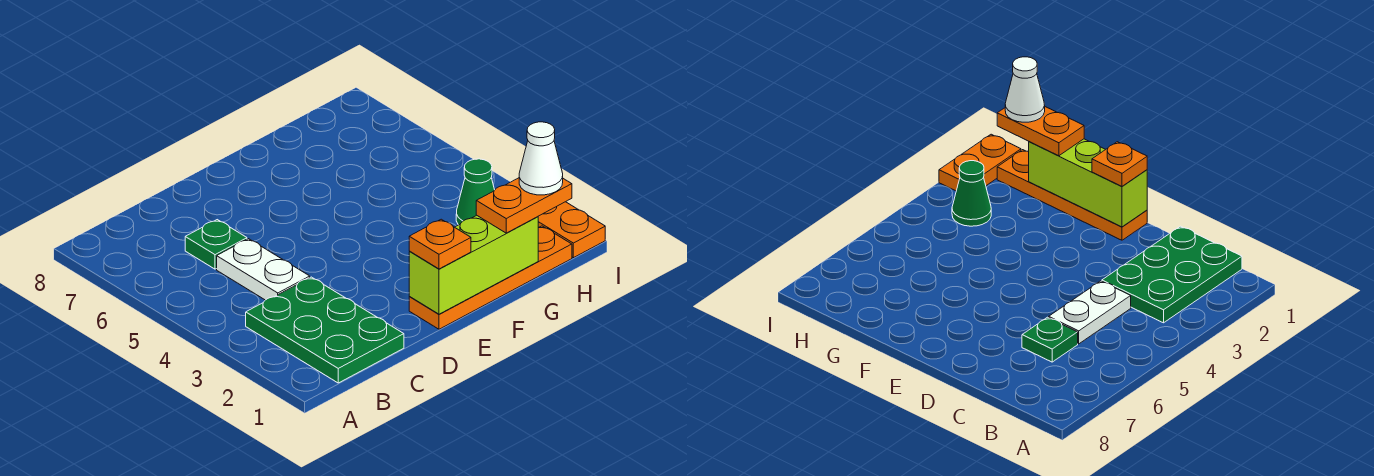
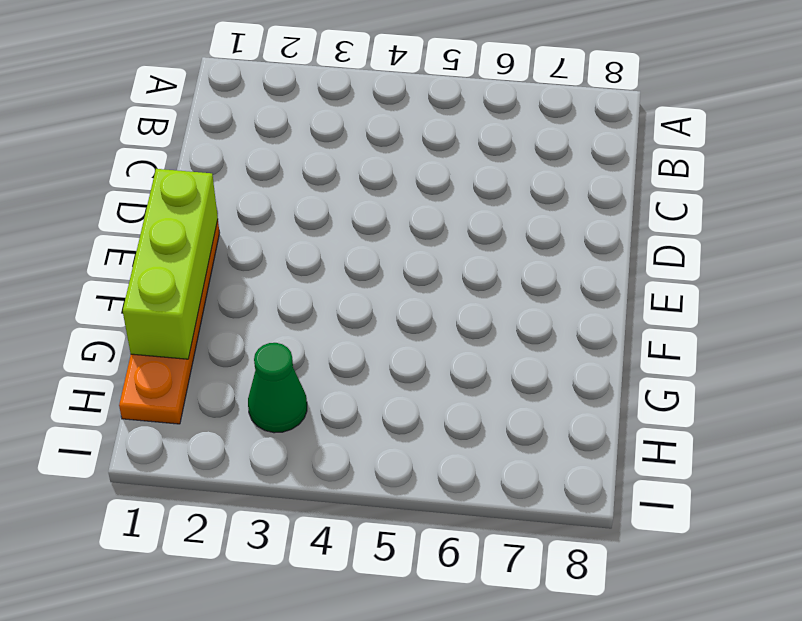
none -> green 2x3 plate [246,277,404,383]
none -> white 1x2 plate [217,239,310,300]

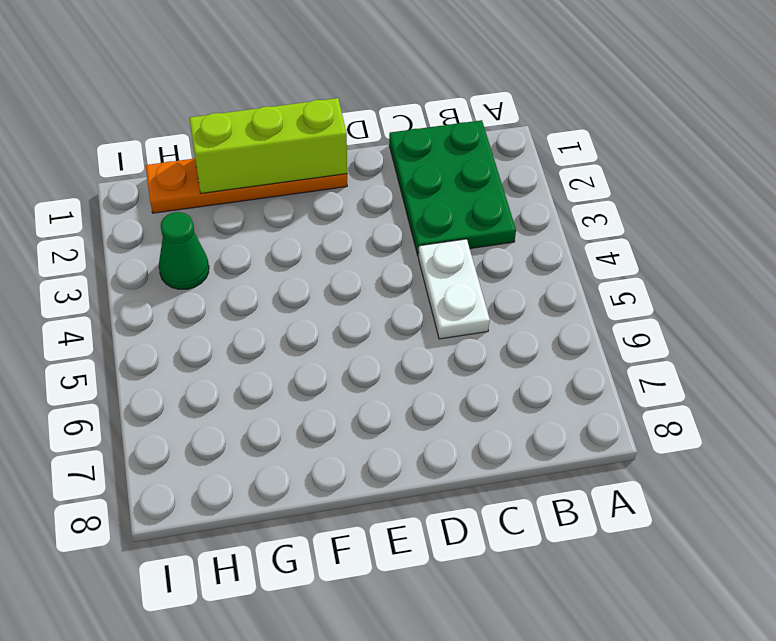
none -> green 1x1 plate [185,220,247,269]
none -> orange 1x2 plate [538,202,605,258]

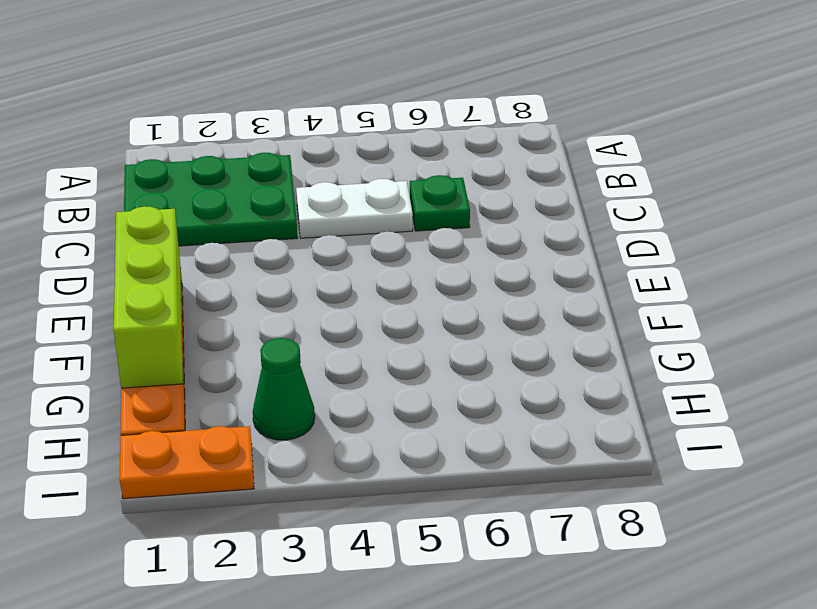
none -> orange 1x1 plate [409,219,471,269]
none -> orange 1x2 plate [476,178,572,233]

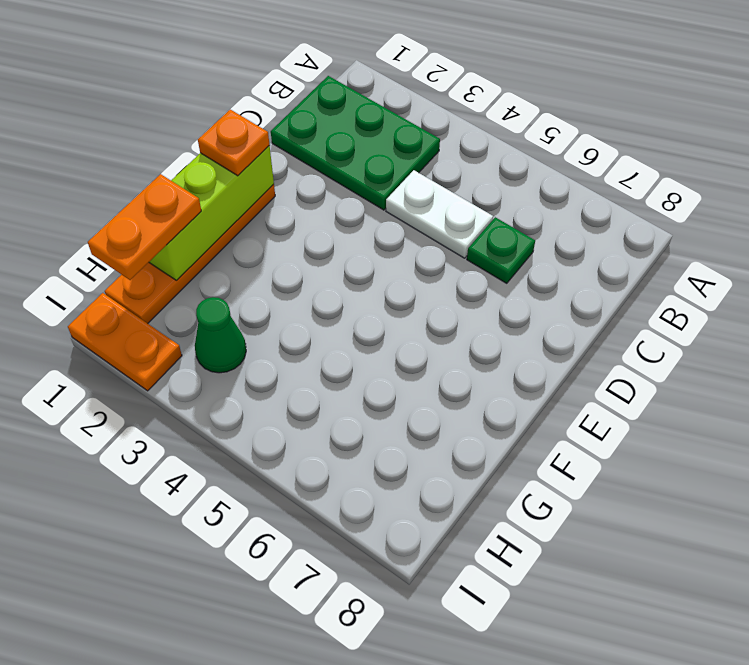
none -> white 1x1 cone [519,122,563,195]

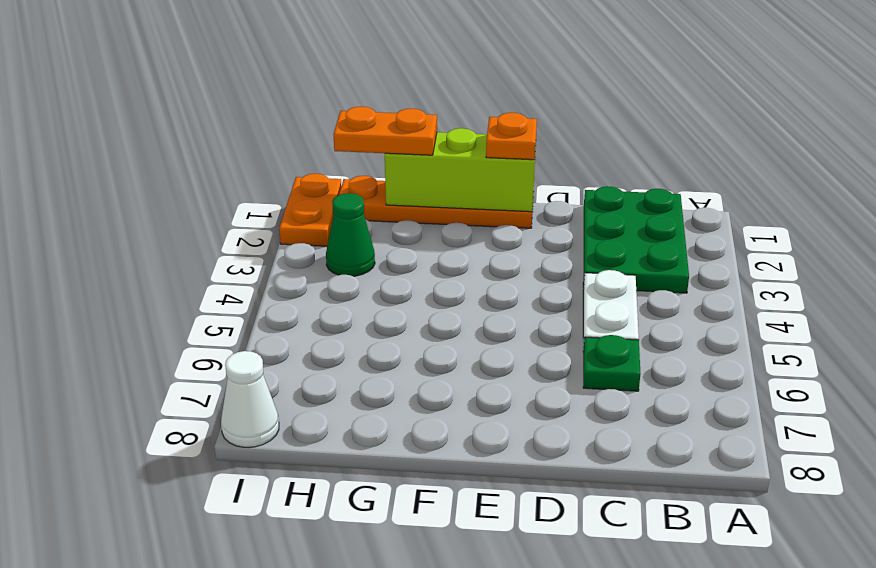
white 1x1 cone [221,351,279,447] -> white 1x1 cone moved to [519,122,563,195]

